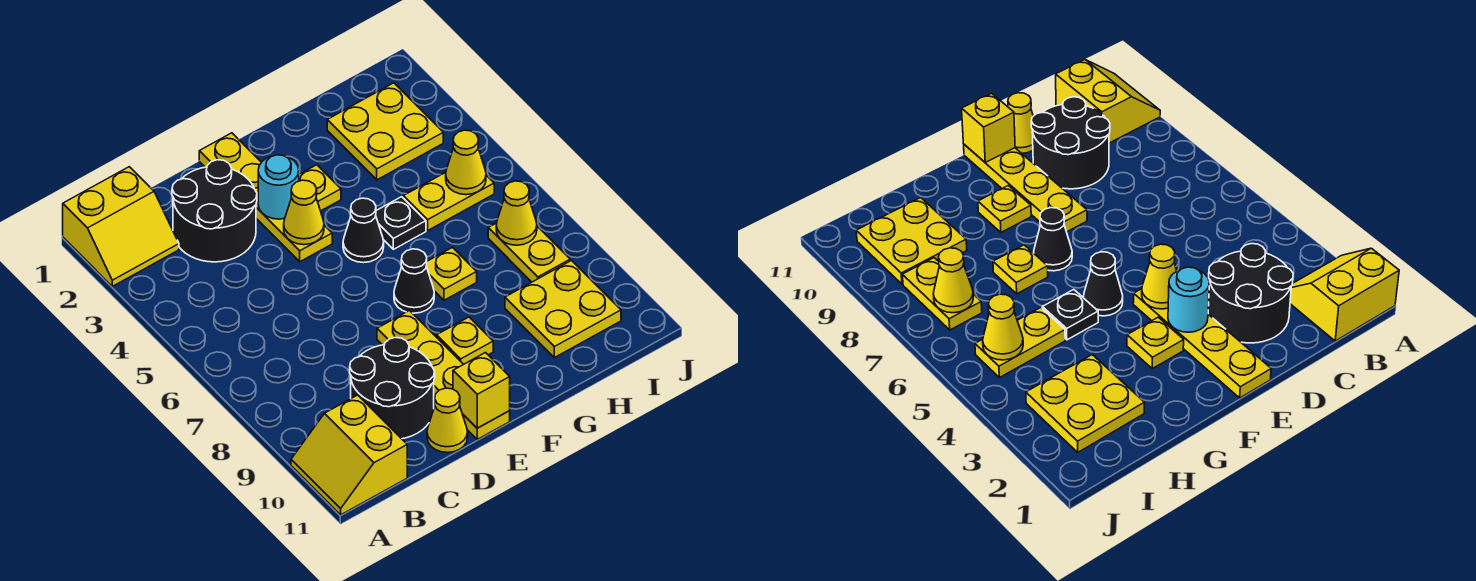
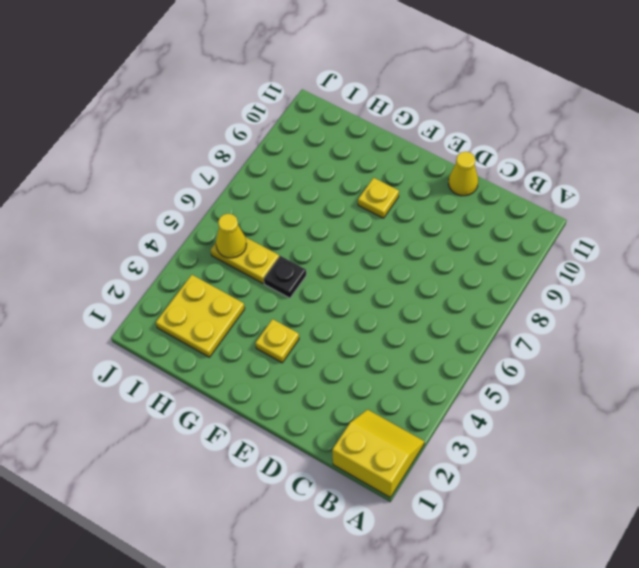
none -> yellow 2x2 slope [291,395,407,515]
none -> black 2x2 round brick [172,160,257,262]
none -> black 2x2 round brick [350,337,435,439]

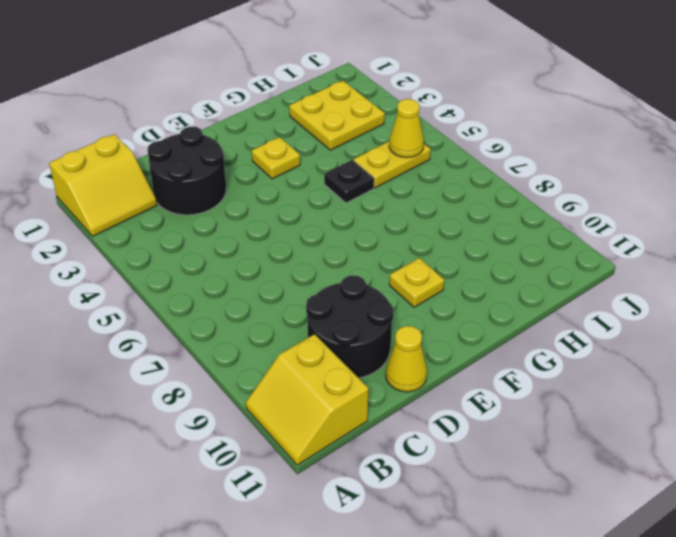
none -> yellow 1x4 plate [199,133,332,262]
none -> yellow 1x4 plate [377,311,510,439]
none -> black 1x1 cone [343,198,384,263]

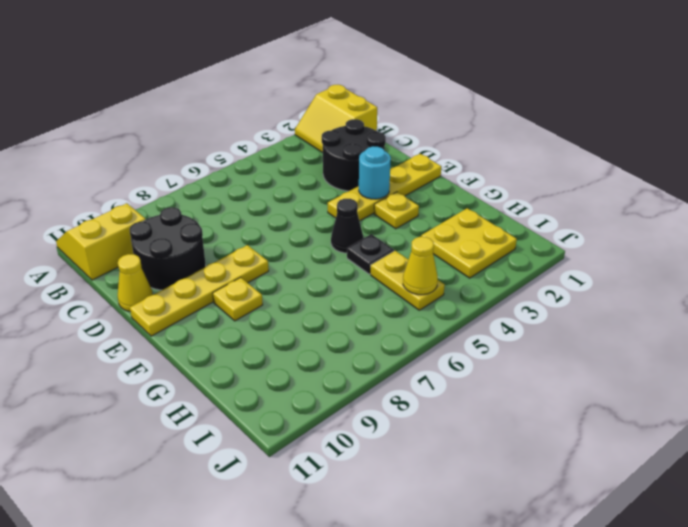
none -> black 1x1 cone [394,249,434,313]
none -> yellow 1x1 plate [426,247,477,300]
none -> yellow 2x2 plate [505,261,621,358]

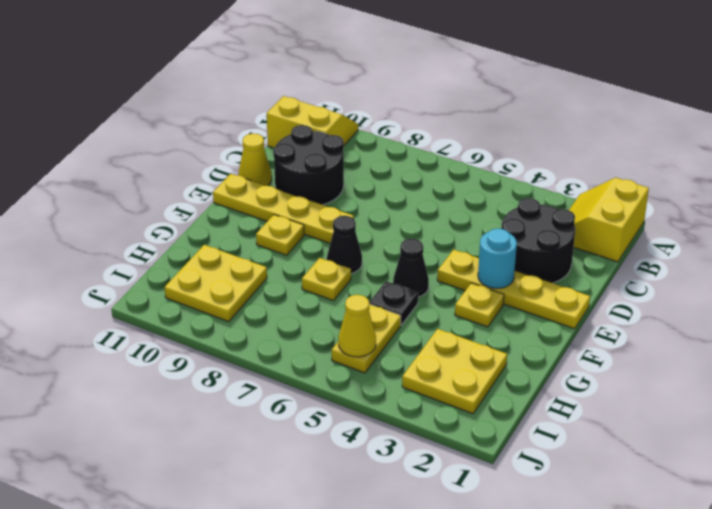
none -> yellow 1x2 plate [488,223,570,282]
none -> yellow 1x1 cone [284,180,324,245]
none -> yellow 1x1 brick [453,353,510,428]

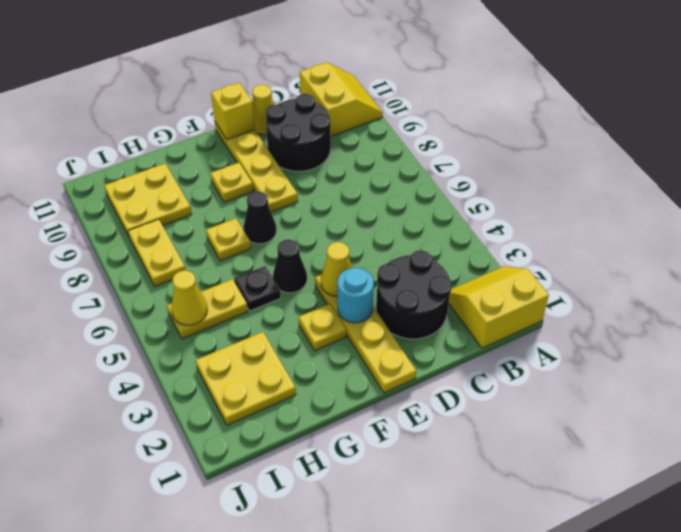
none -> yellow 1x1 cone [496,181,537,245]

